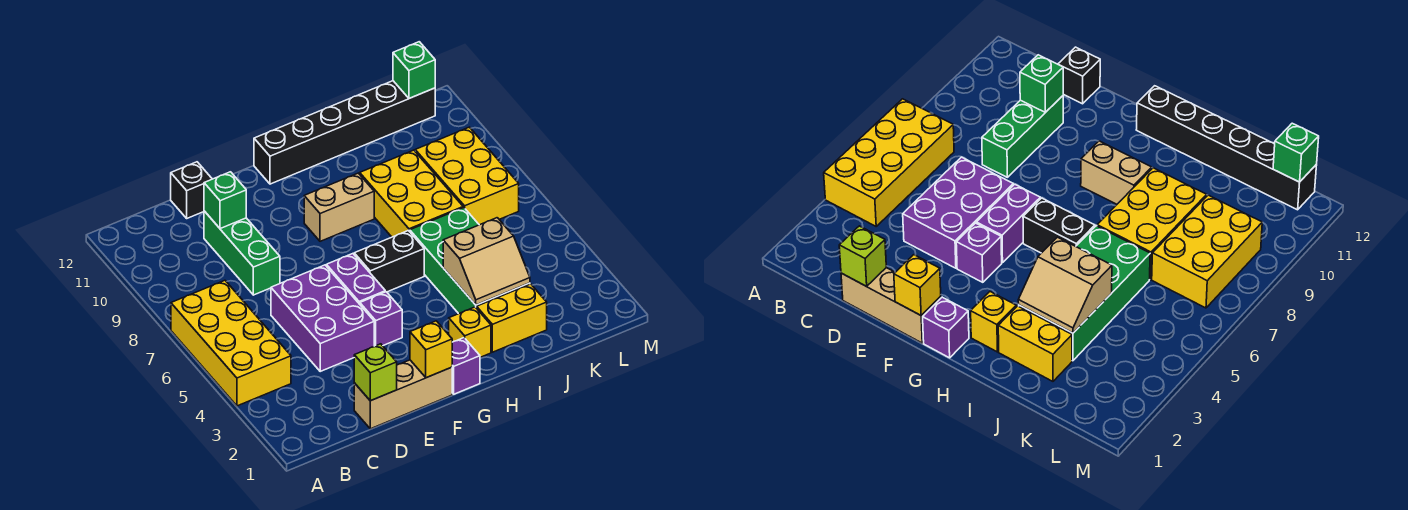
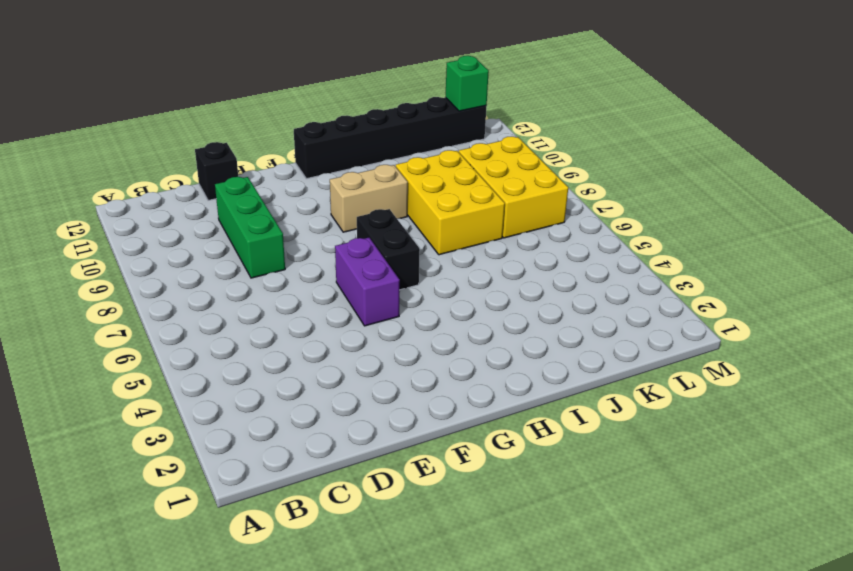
black 1x2 brick [357,209,420,290] -> black 1x2 brick turned to [354,231,424,292]
none -> yellow 2x4 brick [171,280,291,406]
none -> tan 1x3 brick [354,360,452,429]
none -> purple 2x3 brick [271,265,374,371]

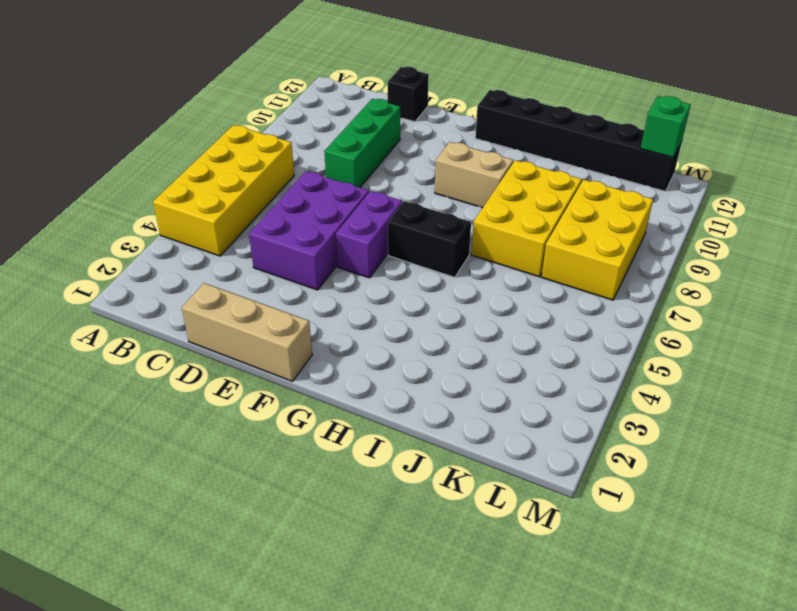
none -> purple 1x1 brick [360,292,402,346]
none -> purple 1x1 brick [452,338,480,394]
none -> yellow 1x1 brick [449,307,491,357]

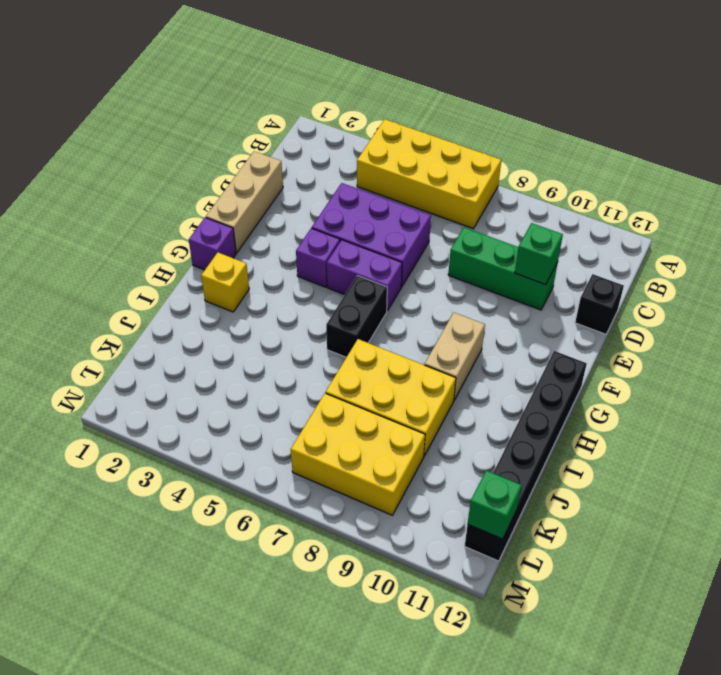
none -> yellow 1x2 brick [477,284,547,352]
none -> green 2x4 brick [410,208,530,314]
none -> lime 1x1 brick [354,344,397,401]

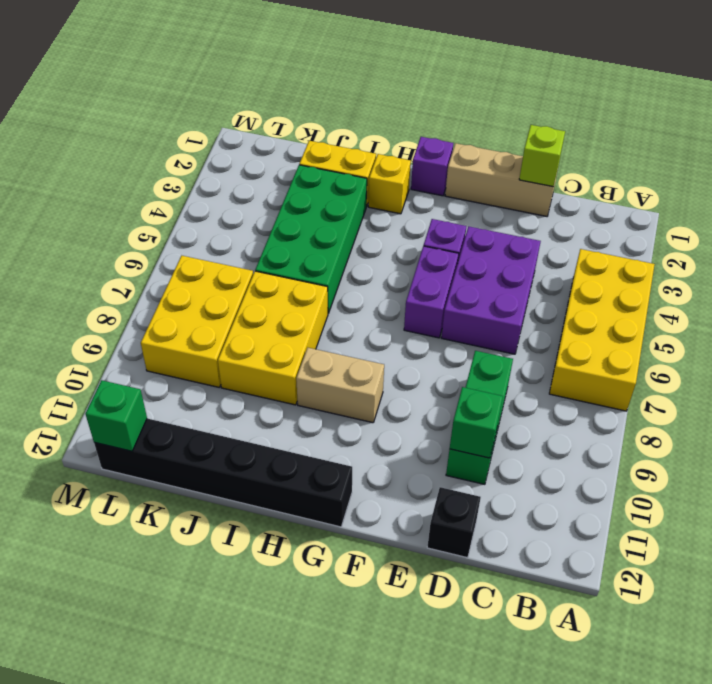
none -> black 1x2 brick [354,231,424,292]
none -> yellow 1x1 brick [410,321,452,378]
none -> tan 2x2 slope [443,218,530,305]

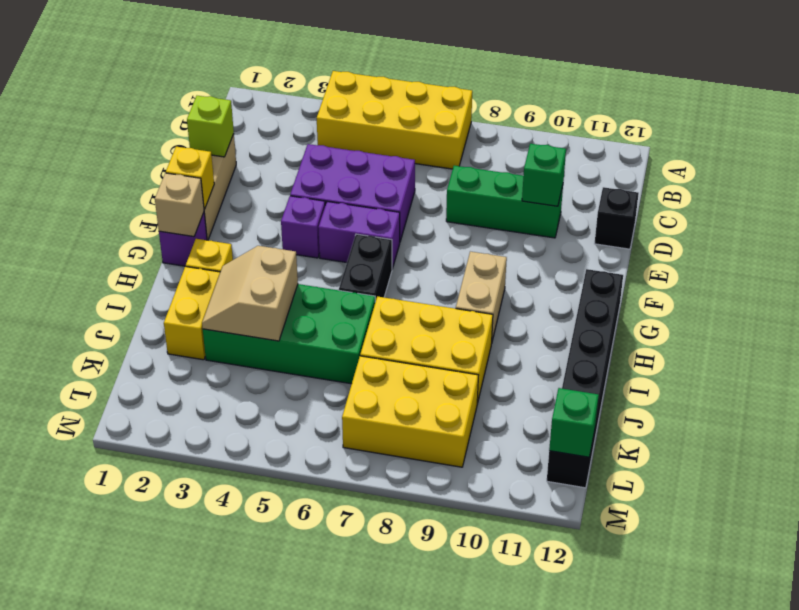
tan 1x1 brick [155,173,204,237] -> none

